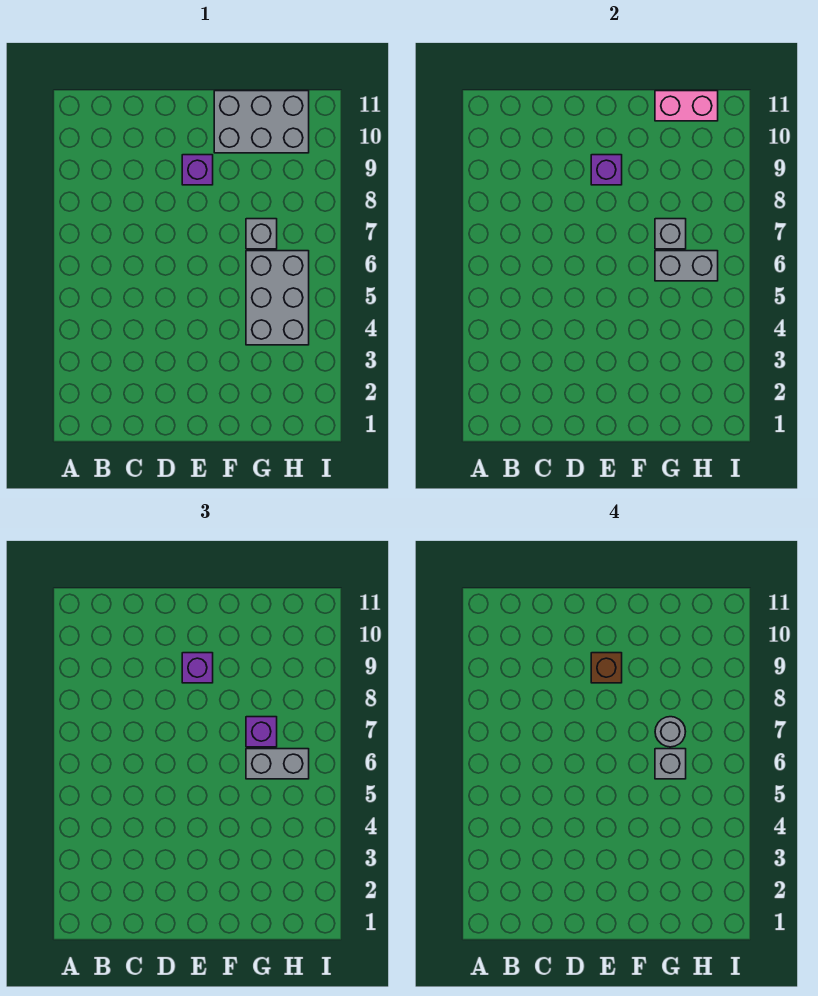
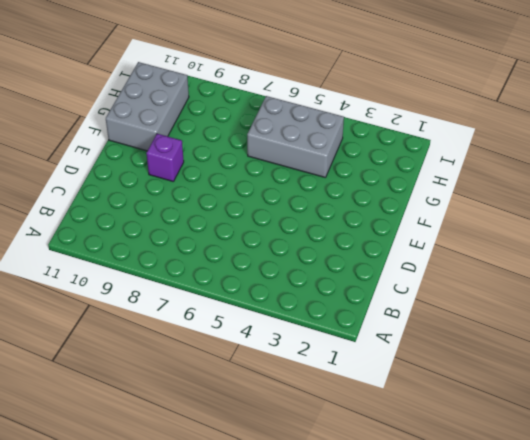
none -> grey 1x1 brick [246,219,277,249]
none -> purple 1x1 brick [591,155,622,185]
none -> grey 1x2 brick [655,251,718,281]

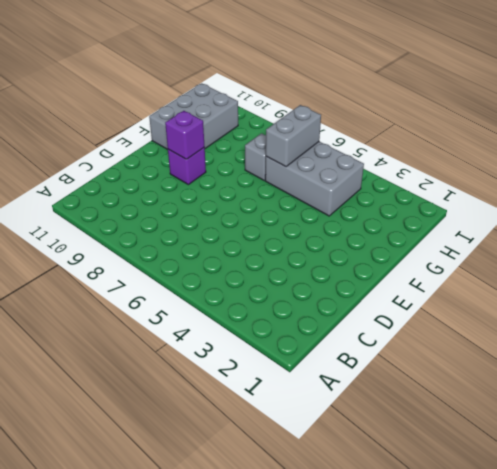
none -> grey 1x1 brick [655,219,686,249]
none -> pink 1x2 brick [655,91,718,121]
none -> purple 1x1 brick [182,653,213,683]

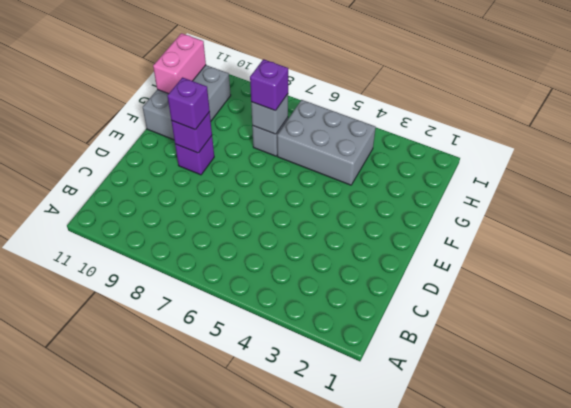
none -> grey 1x2 brick [655,251,718,281]
none -> grey 1x2 brick [246,749,309,779]
none -> brown 1x1 brick [591,653,622,683]

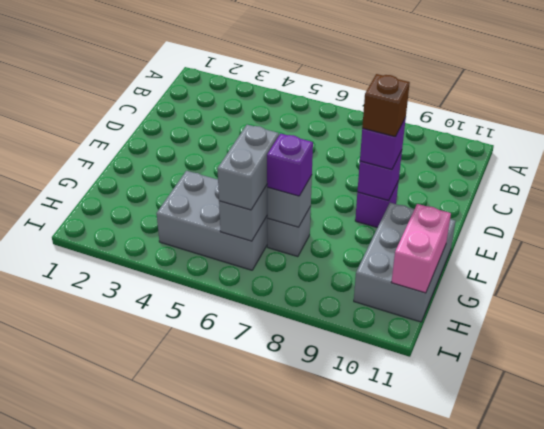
none -> grey 1x1 brick [655,749,686,779]
none -> grey 1x1 round brick [655,717,686,747]

